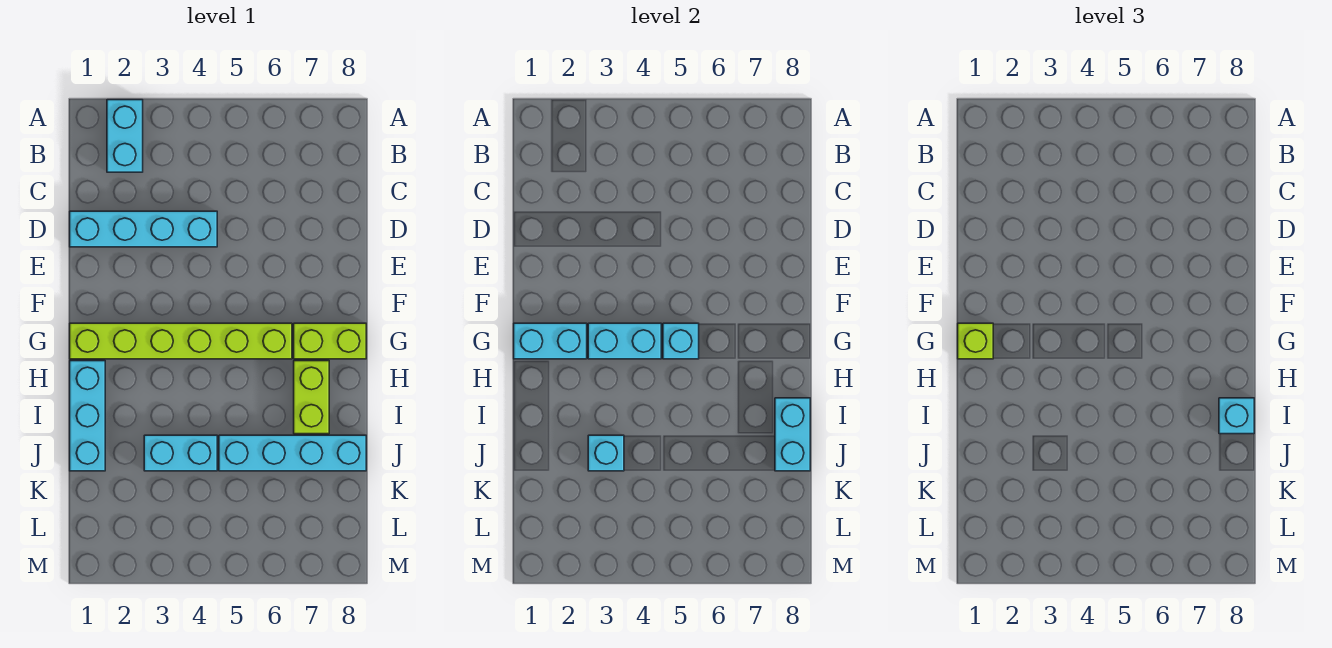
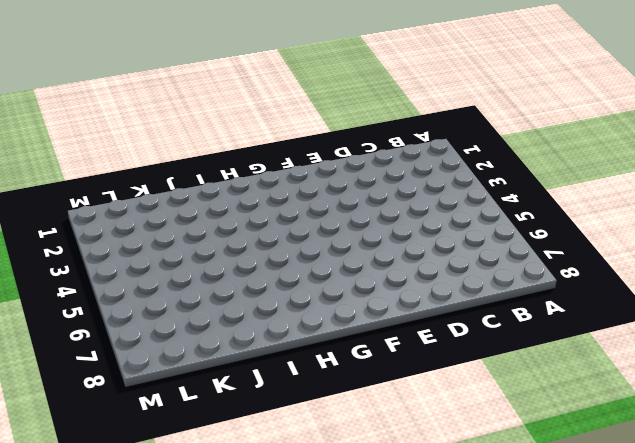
none -> cyan 1x2 brick [107,100,143,172]
none -> cyan 1x4 brick [70,211,217,247]
none -> lime 1x6 brick [70,323,292,359]

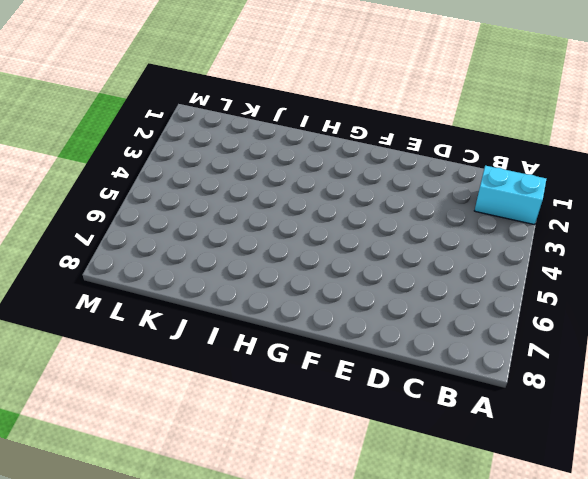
none -> cyan 1x4 brick [70,211,217,247]
none -> lime 1x6 brick [70,323,292,359]
none -> lime 1x2 brick [294,323,366,359]

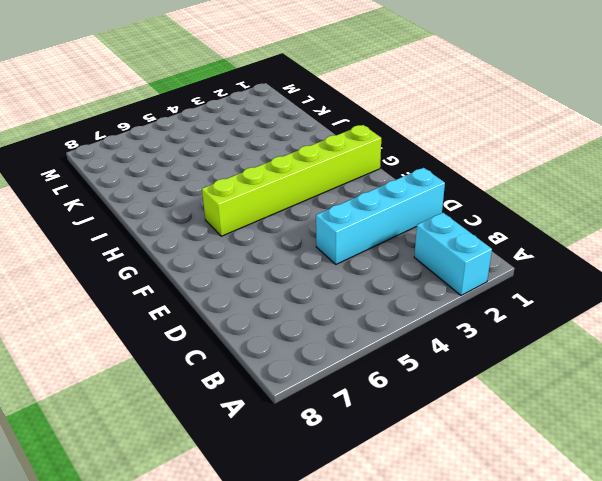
none -> lime 1x2 brick [294,323,366,359]
none -> cyan 1x3 brick [70,361,105,471]
none -> lime 1x2 brick [294,361,329,434]

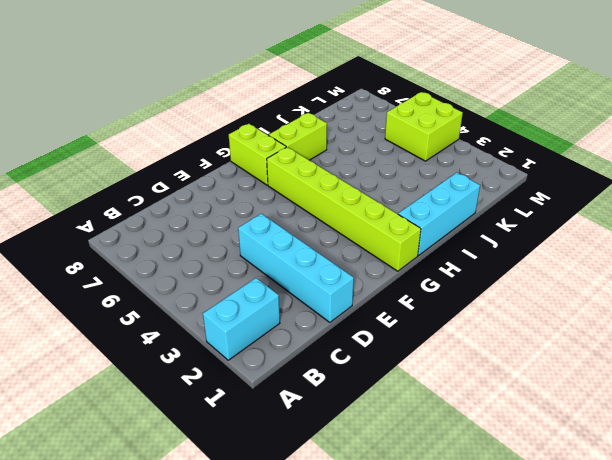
lime 2x2 brick [385,92,463,161] -> none
none -> cyan 1x2 brick [144,435,217,471]
none -> cyan 1x4 brick [219,435,366,471]
none -> cyan 1x2 brick [514,323,587,359]

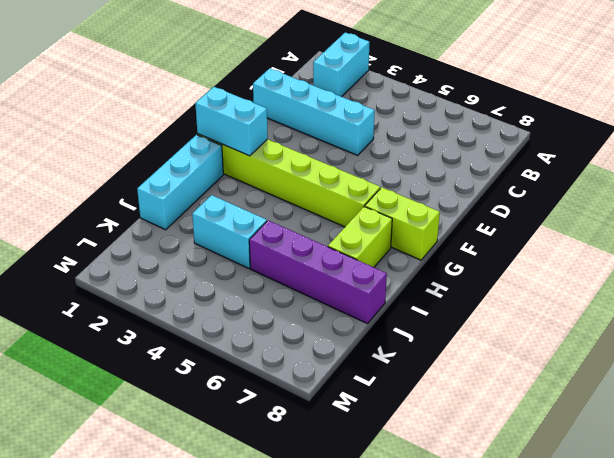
purple 1x4 brick [249,220,387,324] -> cyan 1x4 brick [219,435,366,471]
none -> cyan 1x2 brick [588,323,661,359]
none -> cyan 1x1 brick [663,323,699,359]
none -> cyan 1x2 brick [775,398,810,471]

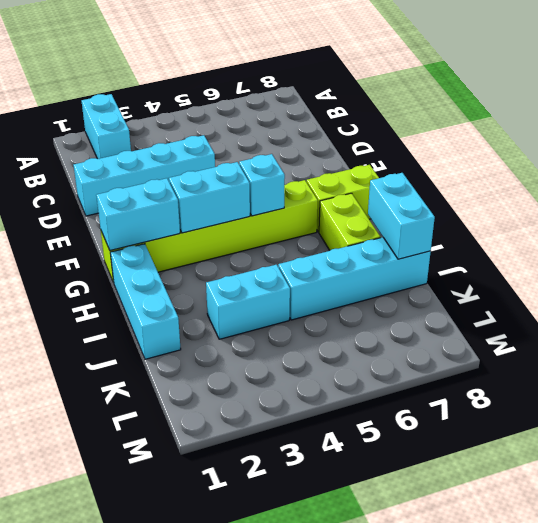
none -> cyan 1x1 brick [588,435,624,471]
none -> lime 1x1 brick [958,323,993,359]
none -> cyan 1x1 brick [1219,398,1254,434]

